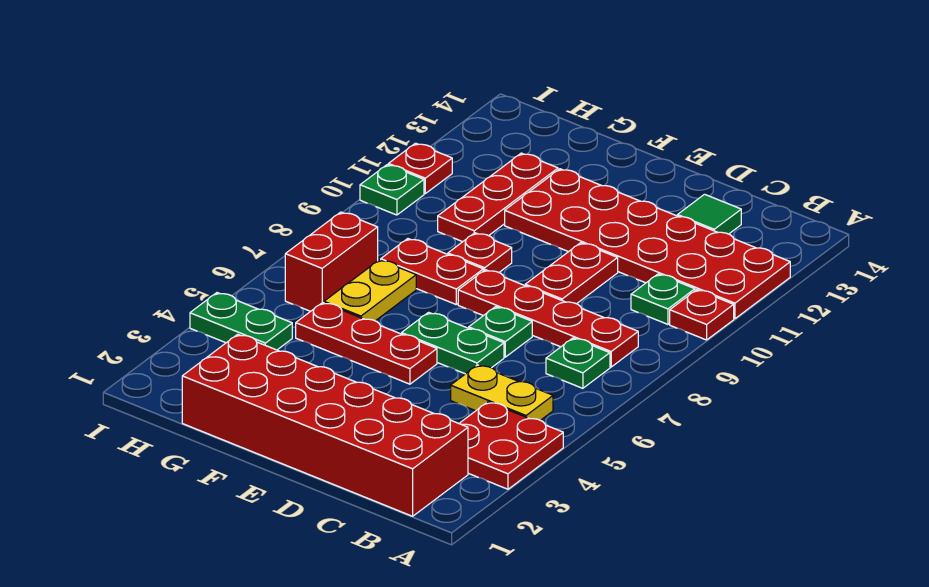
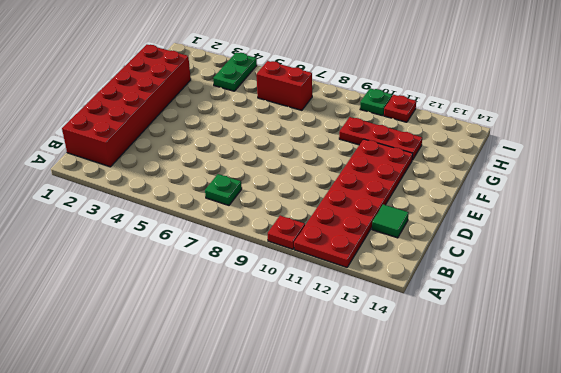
none -> red 2x2 plate [459,402,563,489]
none -> yellow 1x2 plate [451,365,553,420]
none -> red 1x4 plate [458,270,638,367]

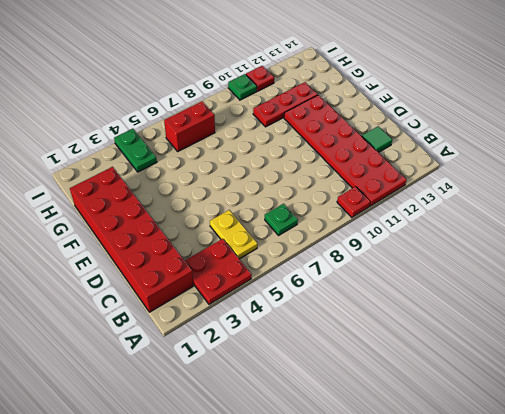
none -> red 1x4 plate [458,270,638,367]
none -> green 1x1 plate [631,274,695,324]
none -> green 1x2 plate [402,312,504,374]

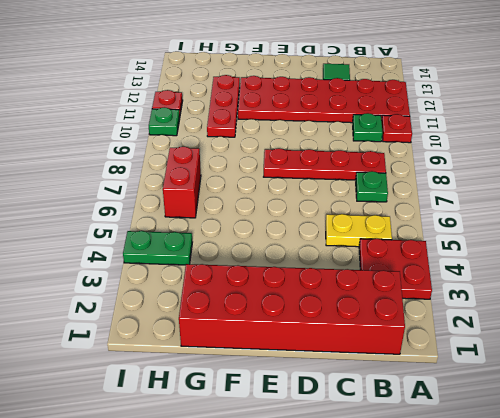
none -> green 1x2 plate [402,312,504,374]
none -> green 1x1 plate [469,307,532,357]
none -> red 1x2 plate [525,243,618,304]

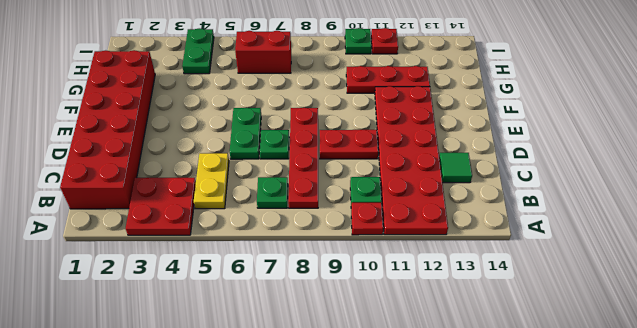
none -> red 1x3 plate [296,302,437,384]
none -> red 1x2 plate [381,239,483,304]
none -> red 1x1 plate [448,233,512,272]

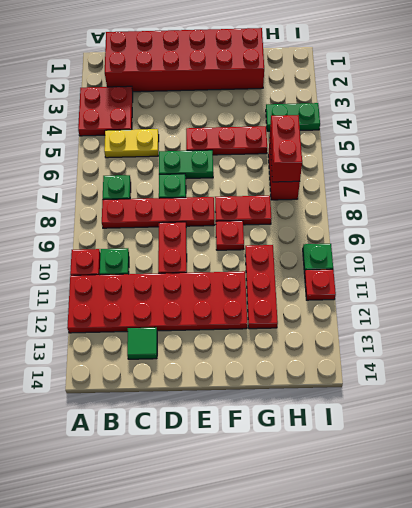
red 1x2 brick [270,115,302,182] -> none
none -> yellow 1x2 plate [324,260,416,321]

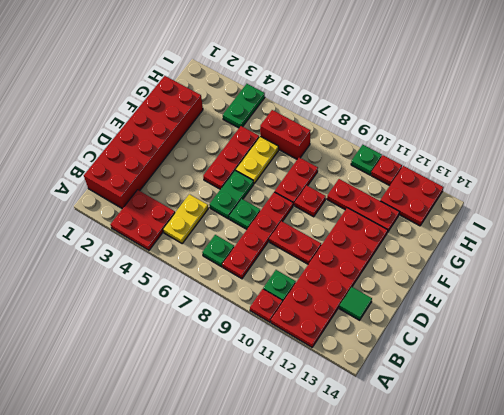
yellow 1x2 plate [235,136,279,183] -> yellow 1x2 plate turned to [324,260,416,321]
red 2x2 plate [380,166,443,226] -> none

